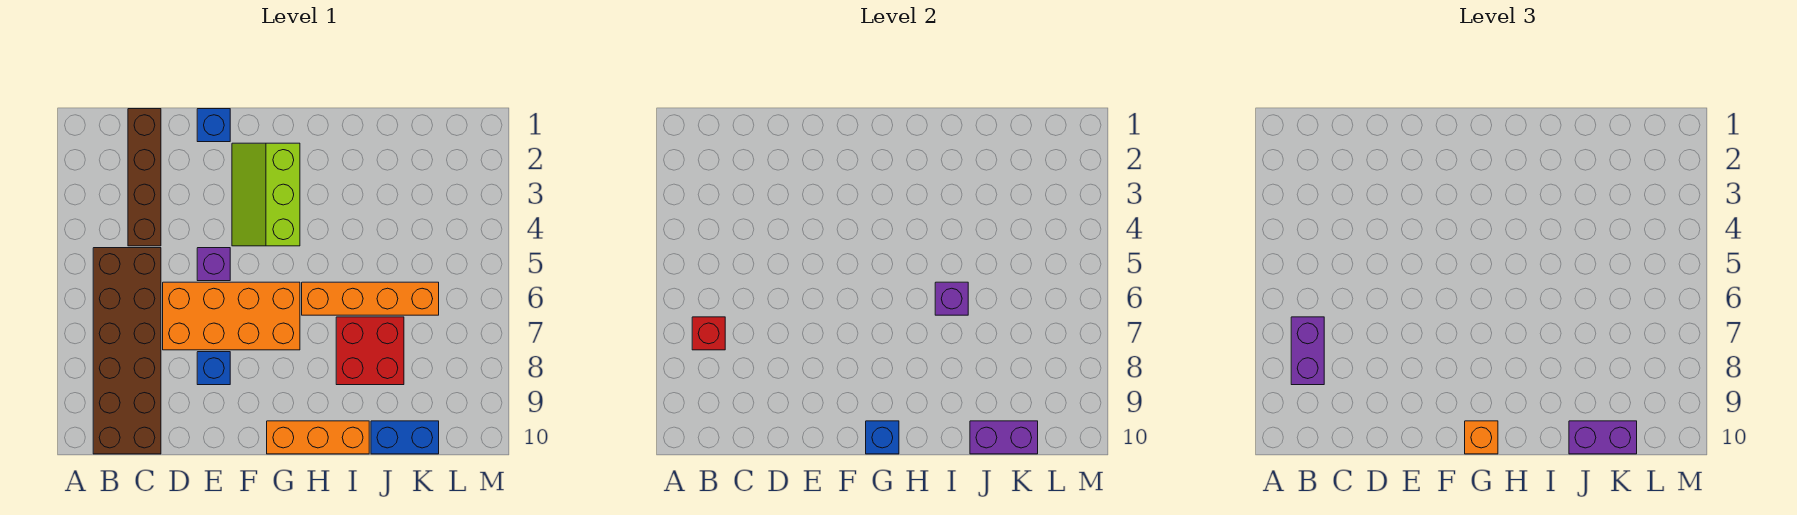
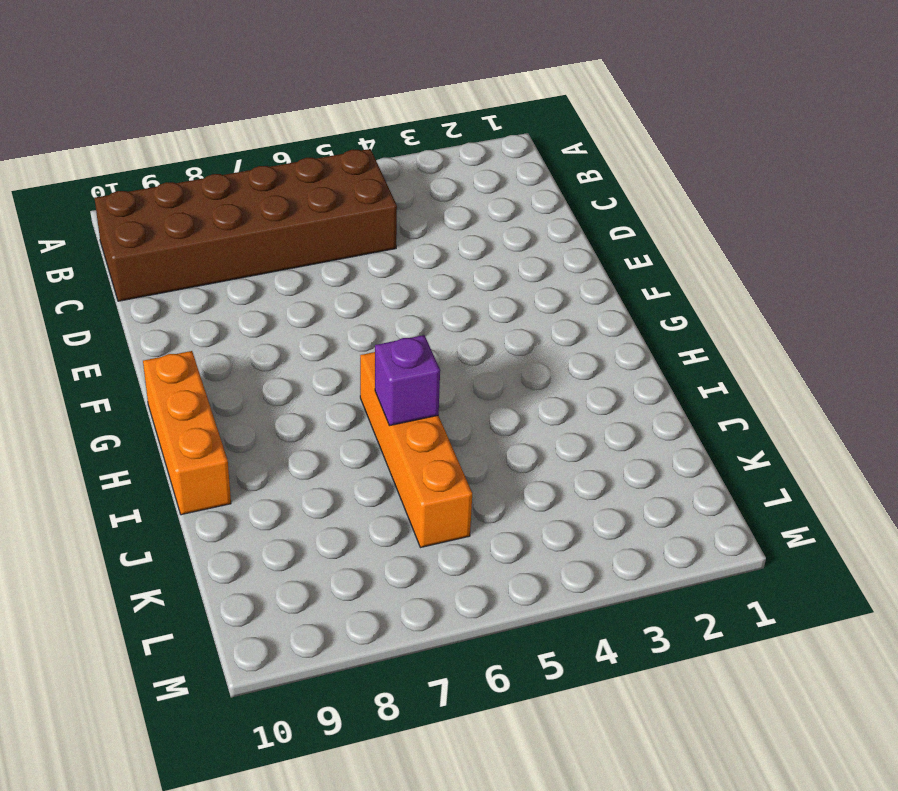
none -> brown 1x4 brick [128,109,161,246]
none -> orange 2x4 brick [163,282,300,350]
none -> blue 1x1 brick [197,109,230,142]

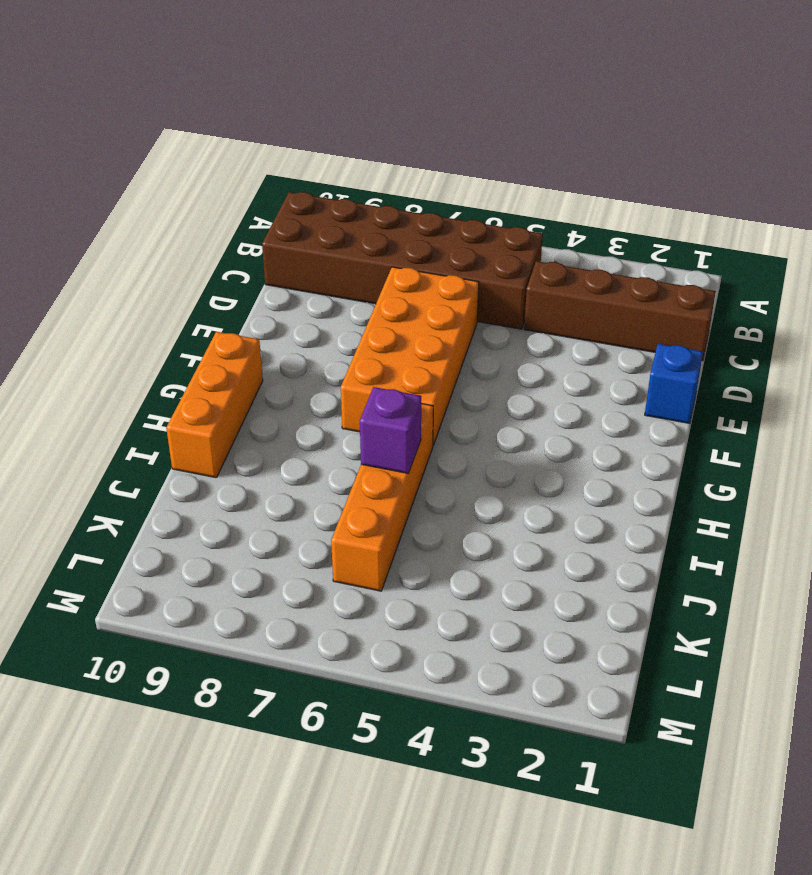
none -> purple 1x1 brick [197,248,230,281]
none -> blue 1x1 brick [197,352,230,385]
none -> lime 2x3 slope [232,143,300,246]

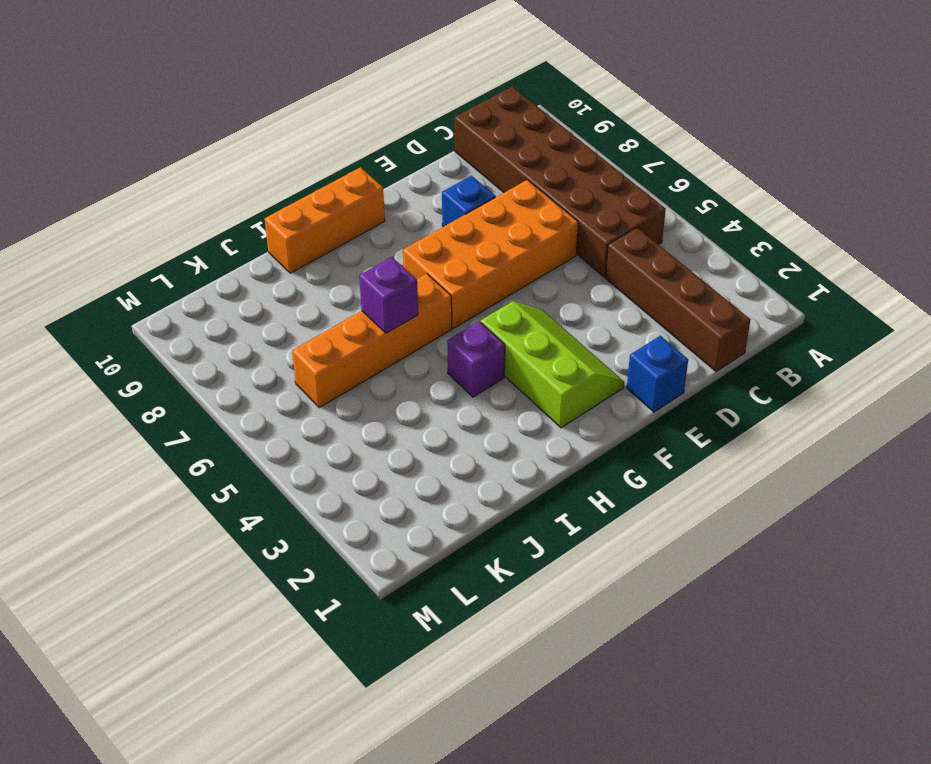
purple 1x1 brick [447,321,505,397] -> purple 1x1 brick moved to [197,248,230,281]
none -> red 2x2 brick [336,317,404,385]
none -> blue 1x2 brick [371,421,439,454]
none -> red 1x1 brick [692,317,725,350]

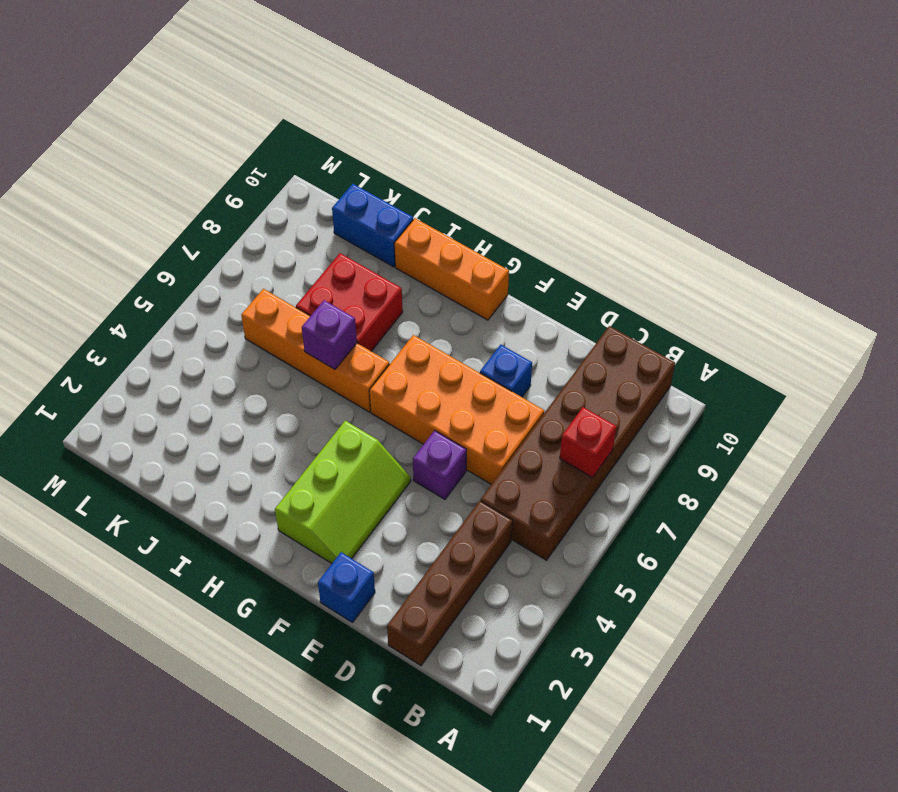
none -> blue 1x1 brick [866,421,899,454]
none -> purple 1x2 brick [970,421,1038,454]
none -> purple 1x2 brick [1291,317,1324,385]

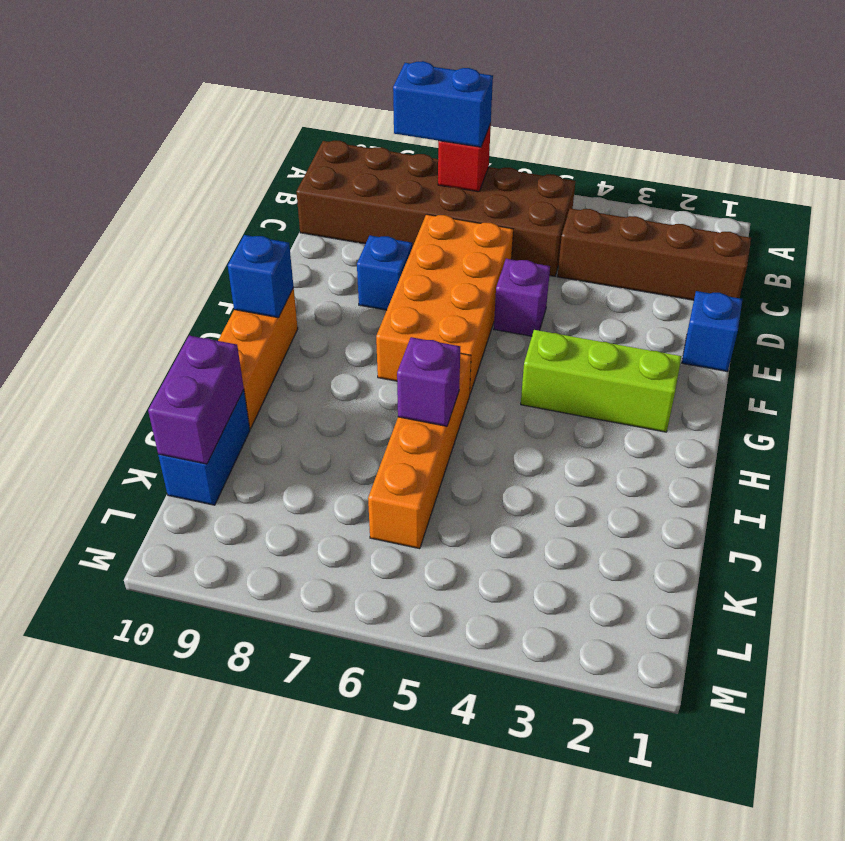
blue 1x2 brick [393,61,493,147] -> purple 1x2 brick [1291,317,1324,385]
none -> red 2x2 brick [336,317,404,385]
none -> orange 1x1 brick [1465,421,1498,454]
none -> purple 1x2 brick [1569,421,1637,454]

